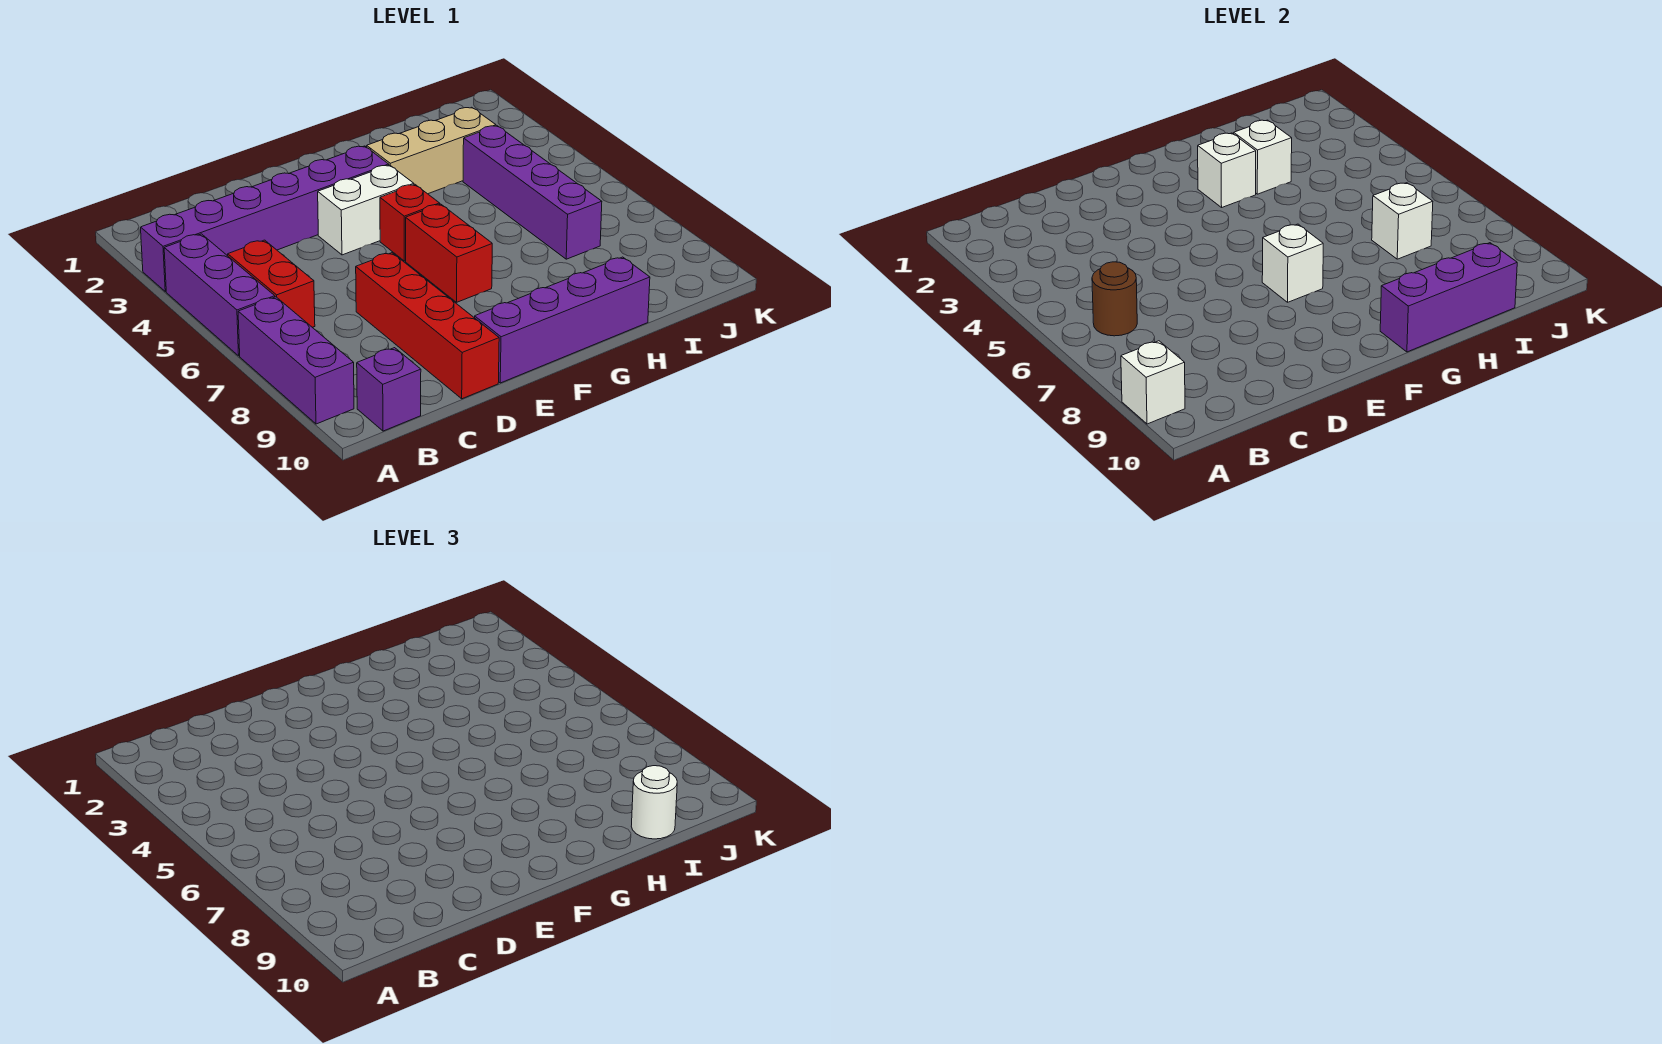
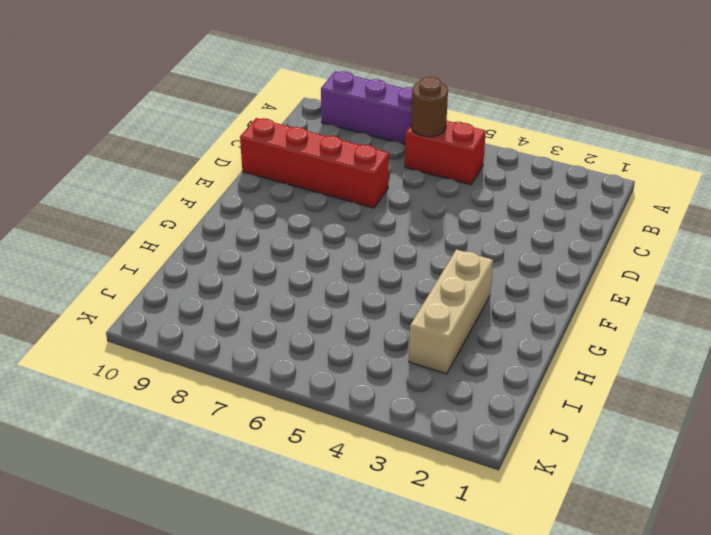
none -> purple 1x6 brick [141,146,389,292]
none -> purple 1x3 brick [164,234,275,356]
none -> purple 1x1 brick [357,348,421,431]

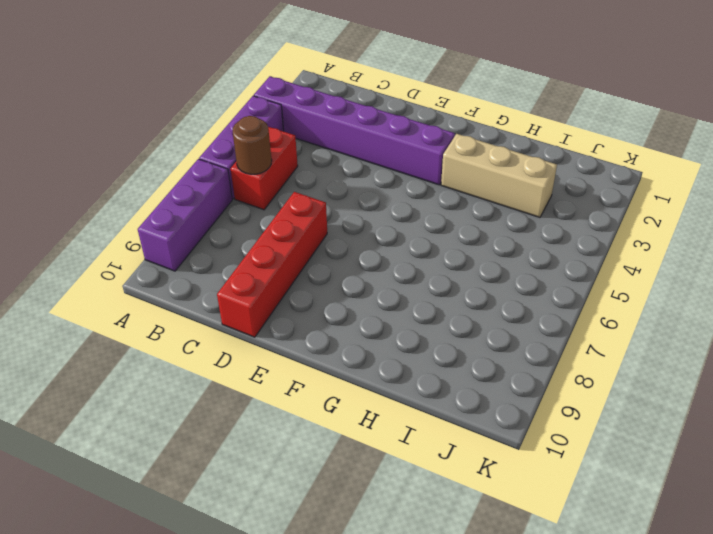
none -> purple 1x1 brick [357,348,421,431]
none -> white 1x2 brick [318,165,414,255]
none -> purple 1x4 brick [475,257,650,383]

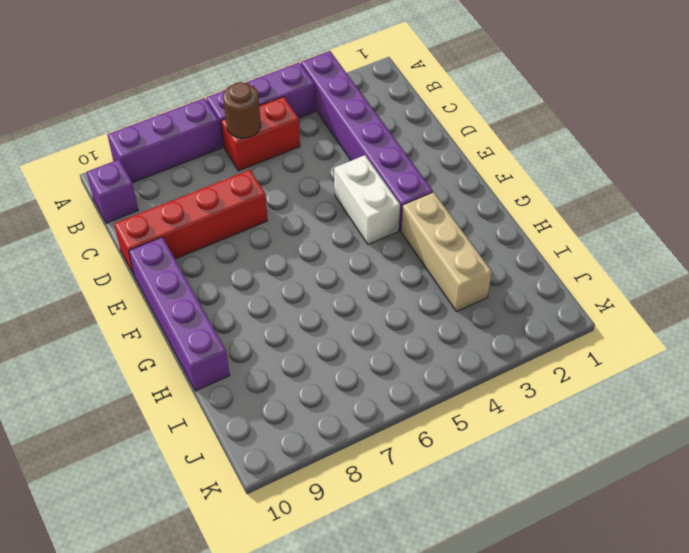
none -> red 1x1 brick [380,185,440,261]
none -> red 1x2 brick [406,204,492,302]
none -> purple 1x4 brick [463,126,602,259]

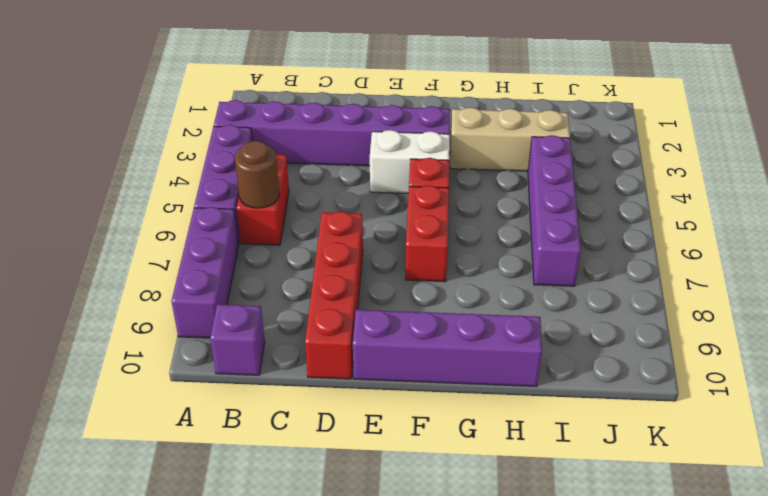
none -> white 1x1 brick [1121,341,1185,424]
none -> white 1x1 brick [1262,224,1323,302]
none -> white 1x1 brick [1198,133,1256,207]

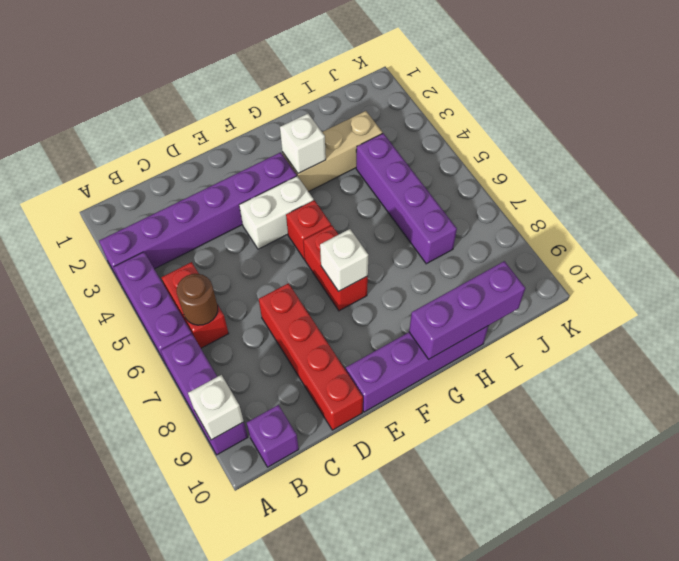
none -> white 1x1 brick [1234,120,1292,194]
none -> white 1x1 brick [1372,183,1433,259]
none -> white 1x1 round brick [631,766,677,839]

